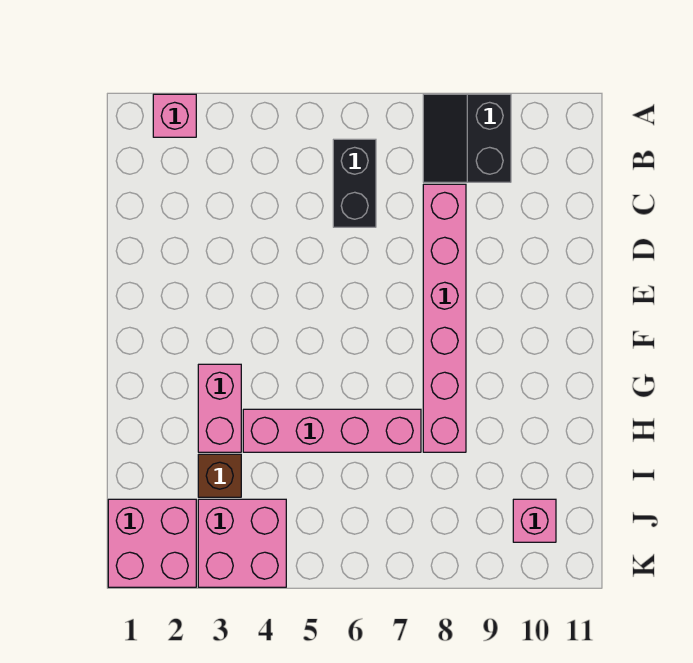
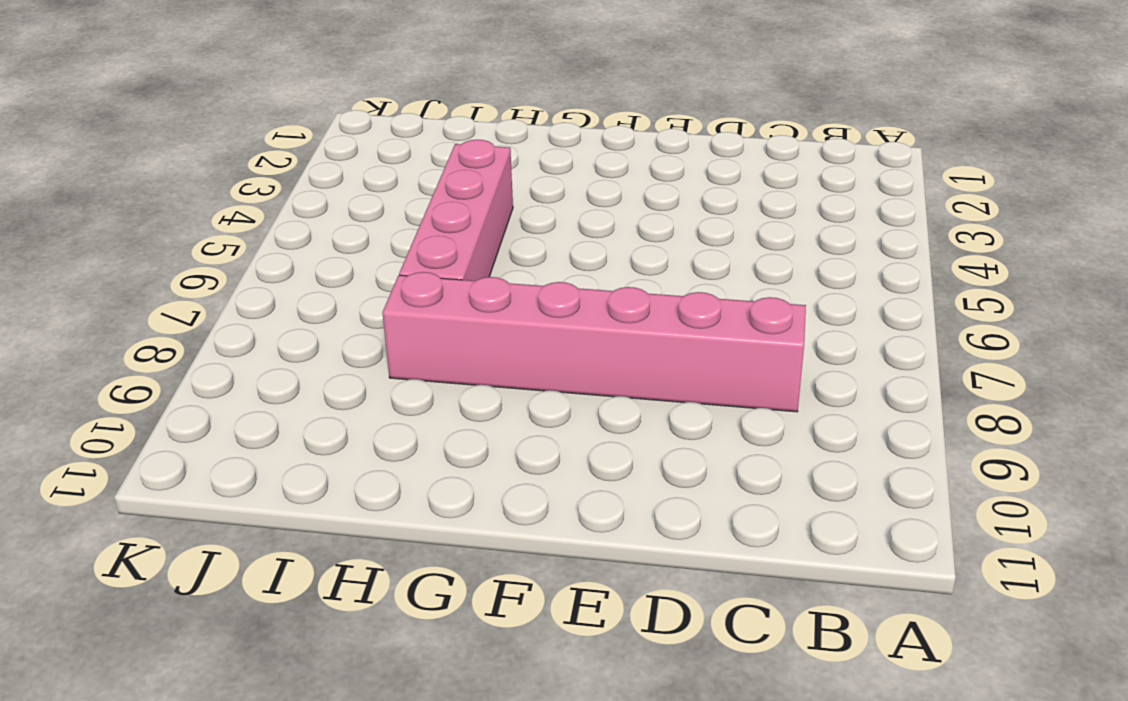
none -> pink 1x1 brick [153,94,196,137]
none -> black 2x2 slope [423,94,511,182]

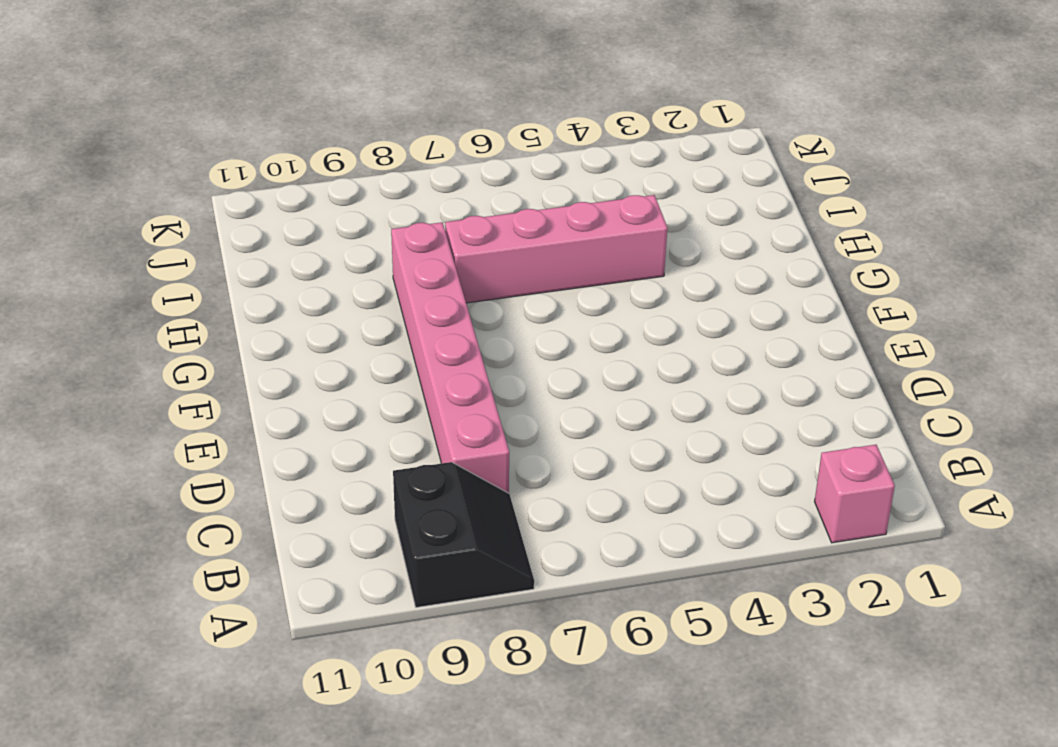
none -> black 1x2 brick [333,139,376,227]
none -> pink 1x2 brick [198,364,241,452]

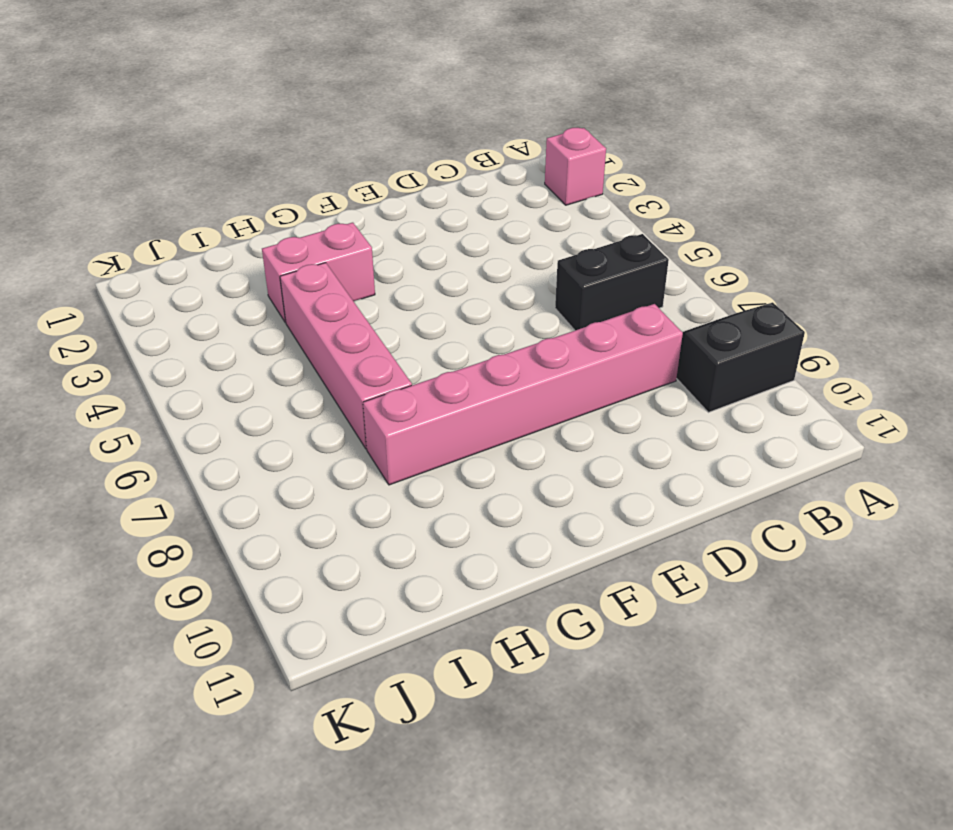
none -> brown 1x1 brick [198,454,241,497]
none -> pink 2x2 brick [108,499,196,587]

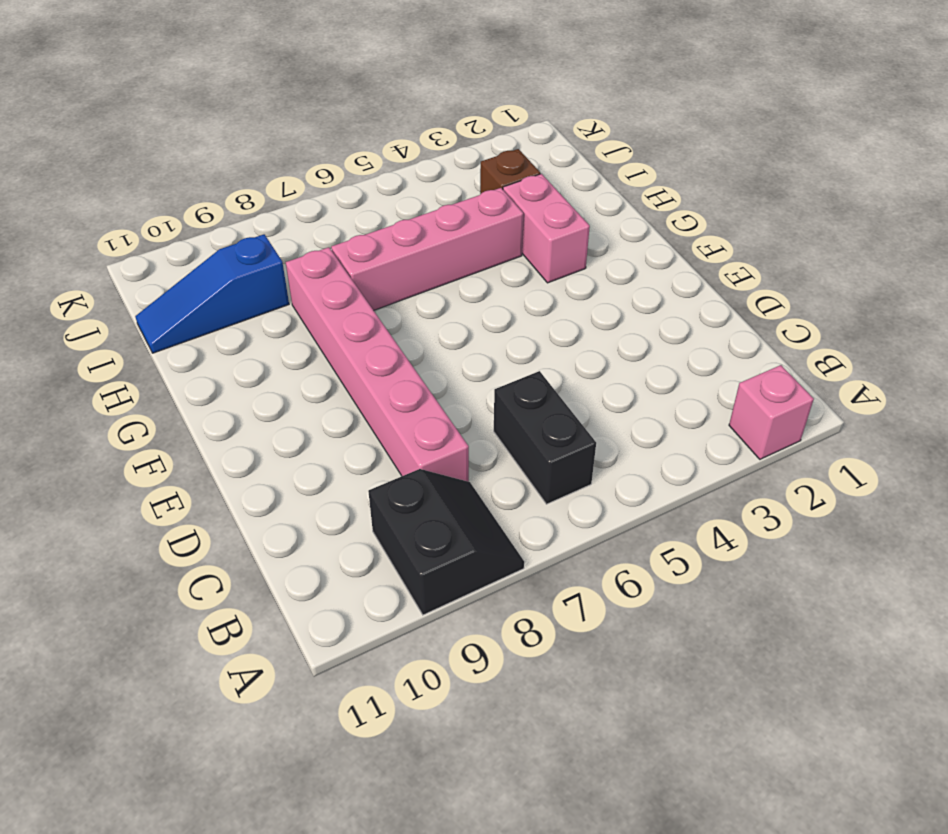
blue 1x3 slope [135,234,289,353] -> none
none -> pink 2x2 brick [108,499,196,587]
none -> pink 2x2 brick [198,499,286,587]

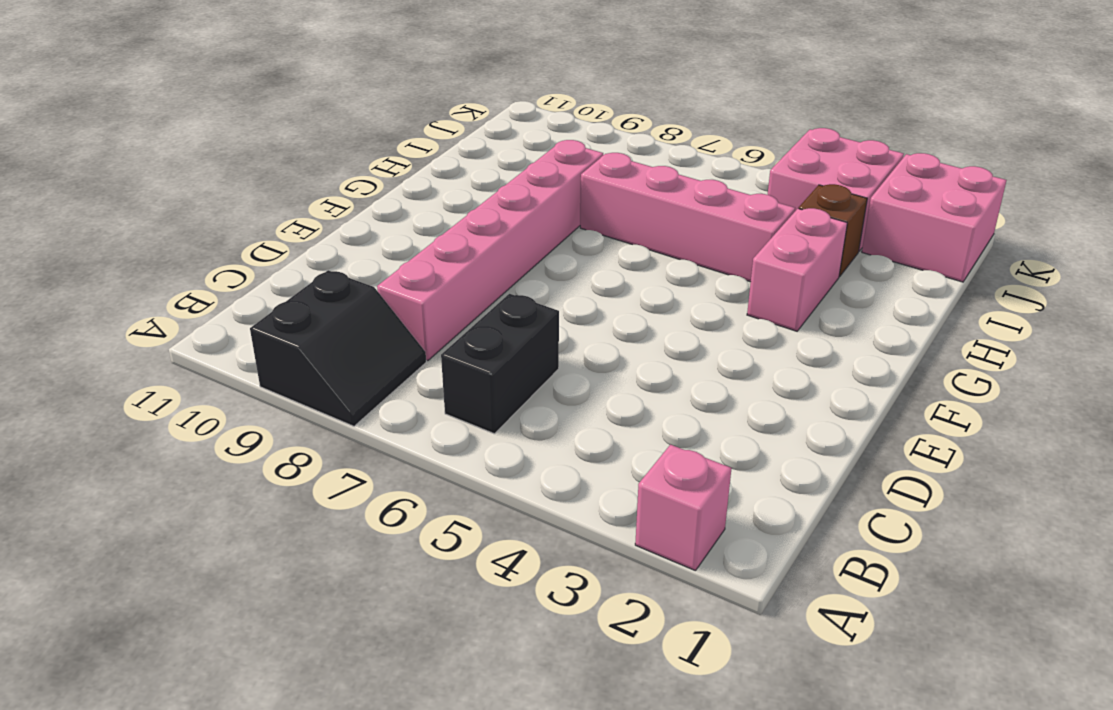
none -> pink 1x1 brick [513,499,556,542]

